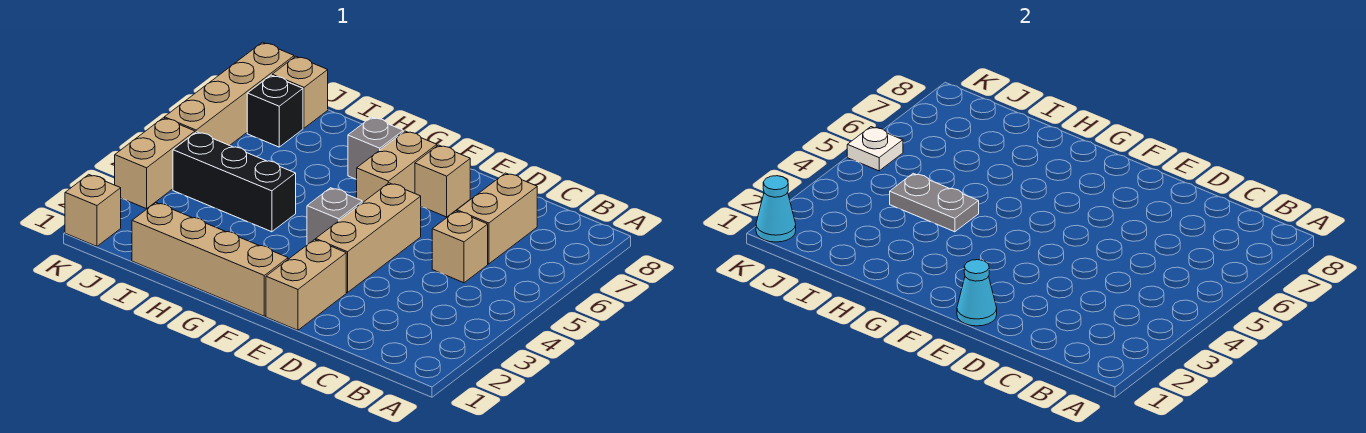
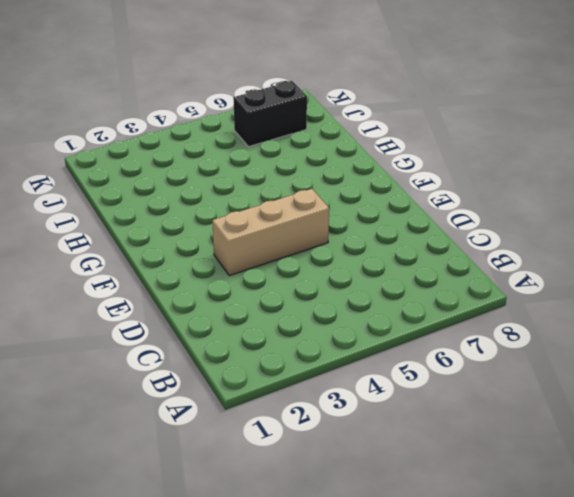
black 1x2 brick [233,81,307,147] -> black 1x1 brick [247,75,303,147]
none -> tan 1x1 brick [432,211,488,283]
none -> tan 1x2 brick [457,173,537,264]
none -> tan 1x2 brick [266,240,346,330]

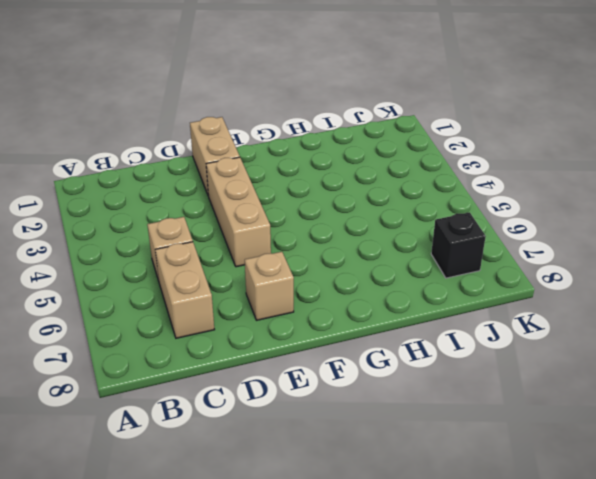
none -> tan 1x4 brick [132,203,288,316]
none -> grey 1x1 brick [307,188,362,245]
none -> tan 1x2 brick [357,131,437,203]

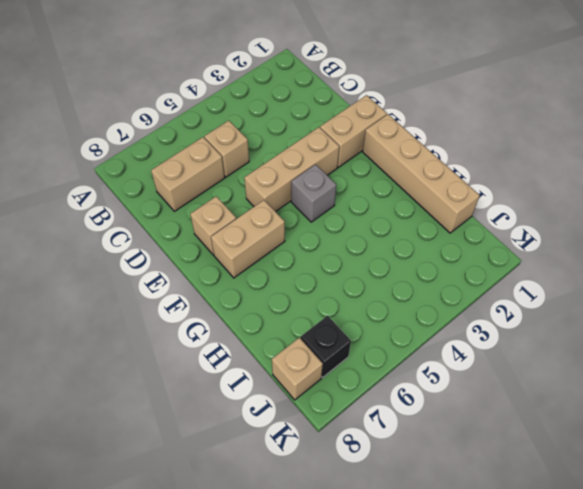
none -> grey 1x1 brick [348,117,403,180]
none -> black 1x3 brick [173,132,296,232]
none -> tan 1x1 brick [65,175,121,246]

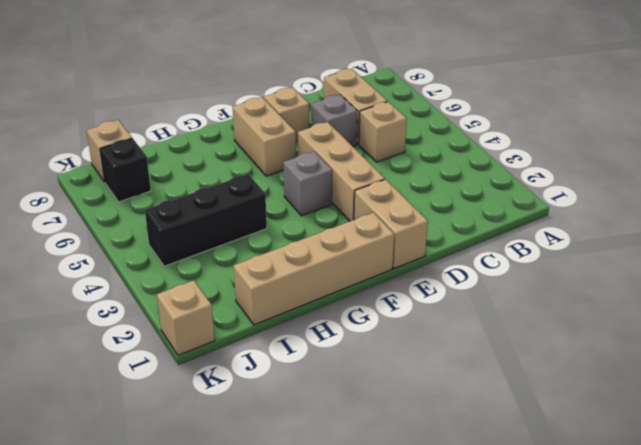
grey 1x1 brick [311,95,357,146] -> grey 1x1 brick moved to [348,117,403,180]
none -> tan 1x2 brick [115,118,195,209]
none -> tan 1x4 brick [164,42,294,145]
none -> cyan 1x1 cone [957,260,997,326]

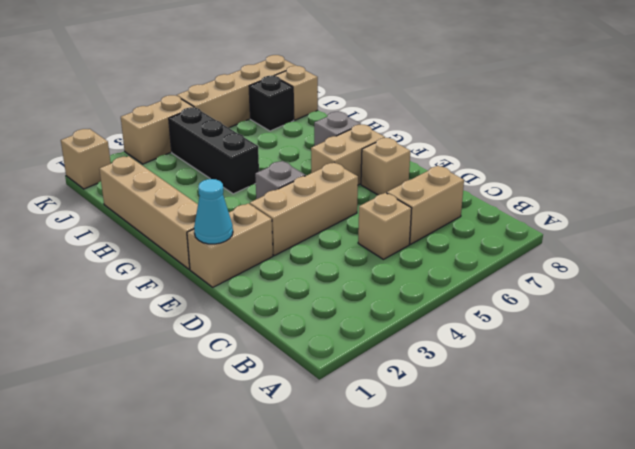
none -> grey 1x2 plate [890,173,979,232]
none -> cyan 1x1 cone [756,176,796,242]
none -> white 1x1 plate [847,127,903,171]

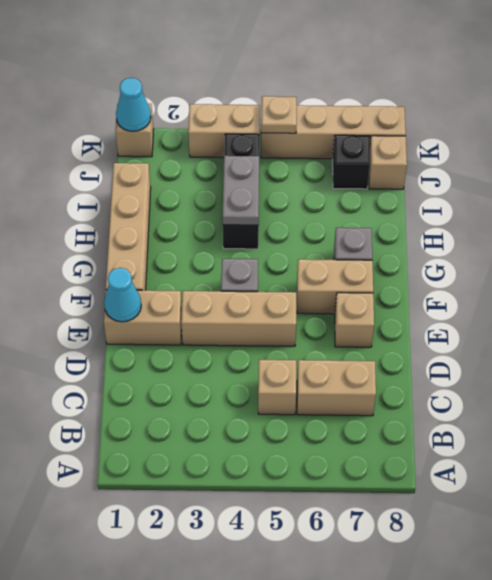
tan 1x1 plate [261,96,297,133] -> white 1x1 plate [847,127,903,171]

